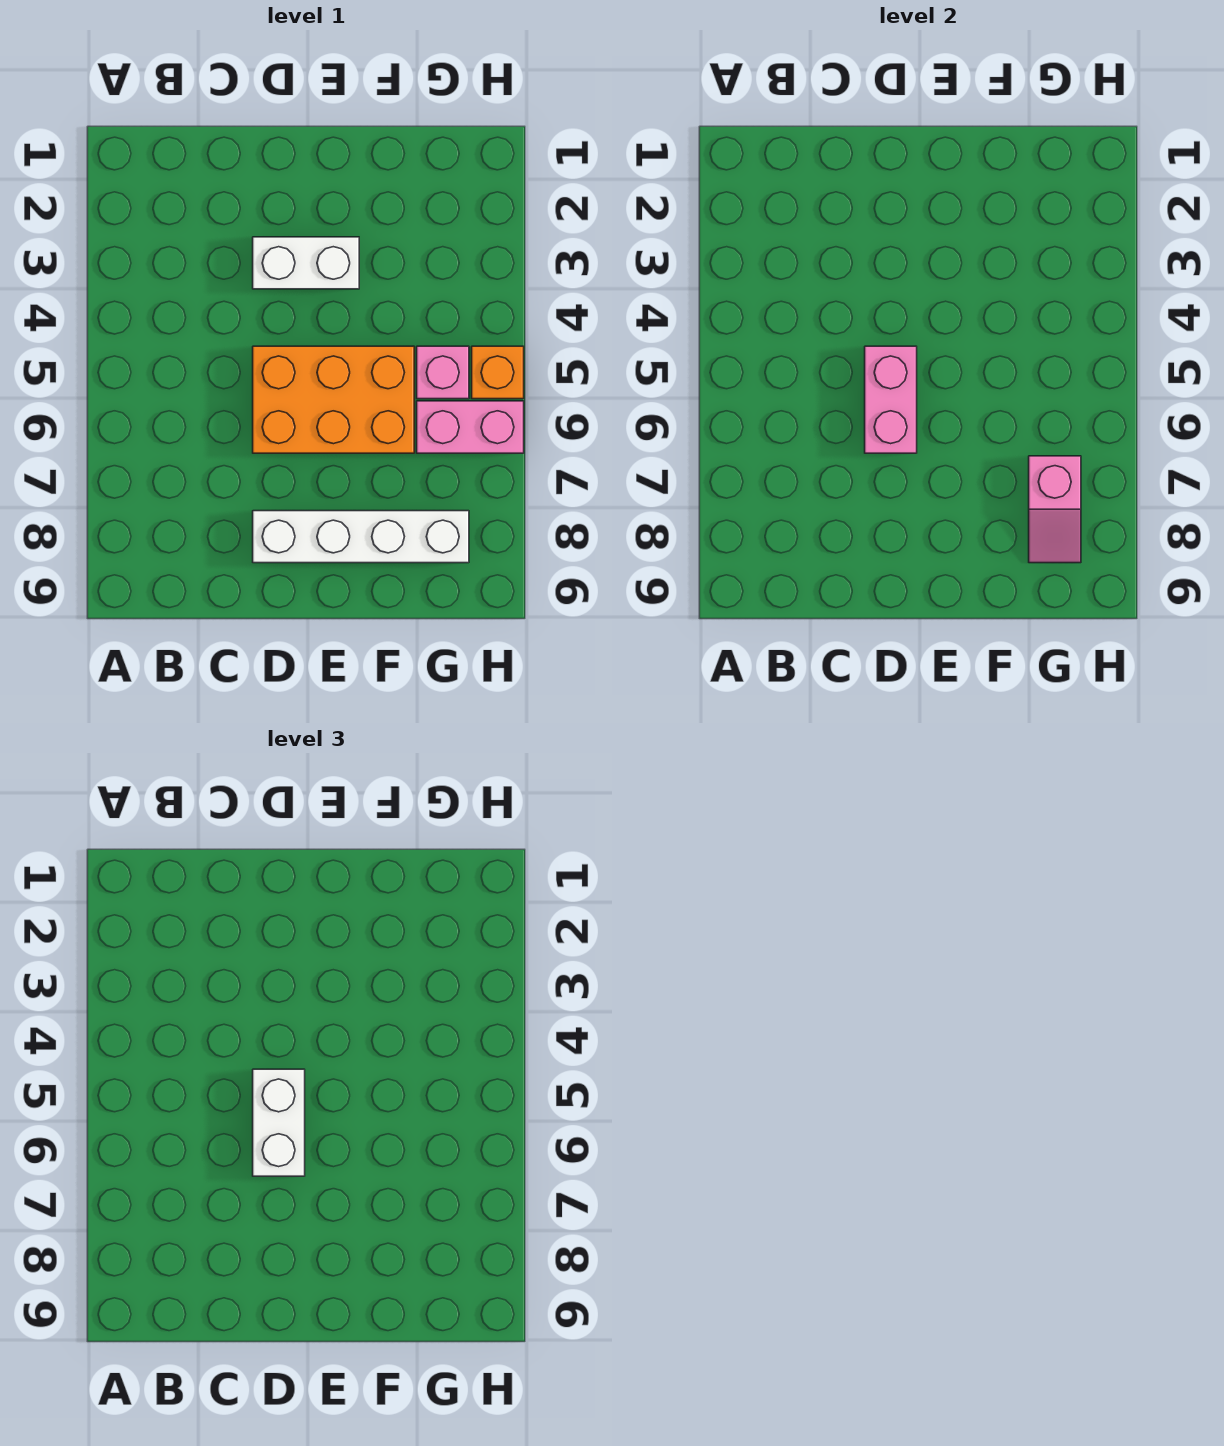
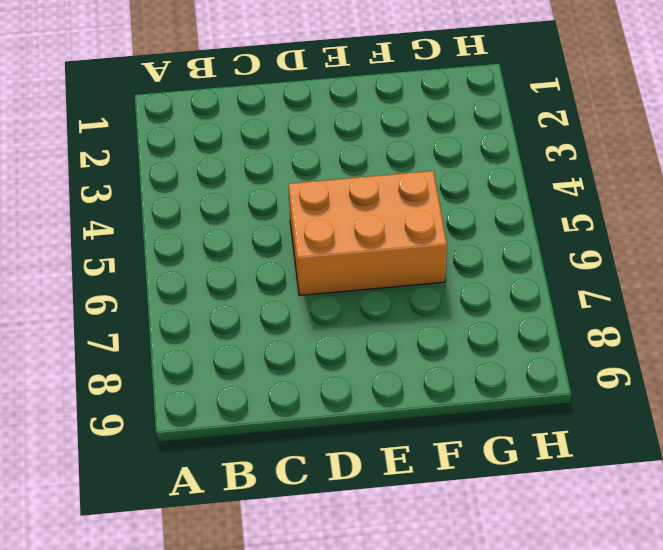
none -> white 1x2 brick [253,237,359,289]
none -> white 1x4 brick [253,511,469,563]

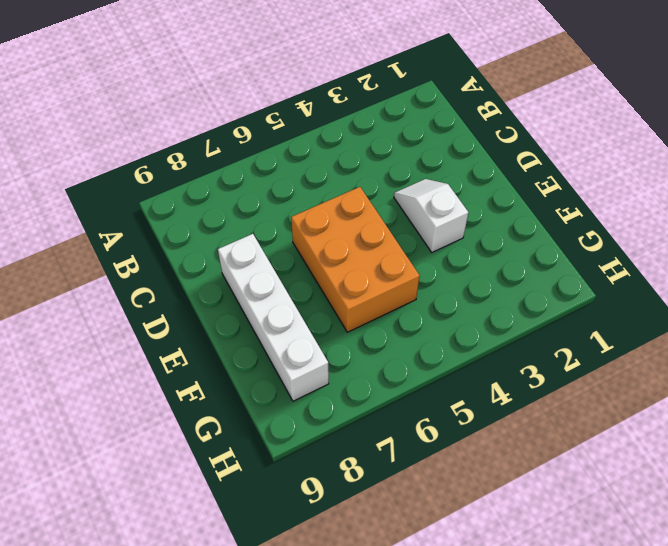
white 1x2 slope [394,179,468,252] -> white 1x2 brick [253,237,359,289]
none -> pink 1x1 brick [417,346,469,399]
none -> pink 1x2 brick [417,401,524,453]

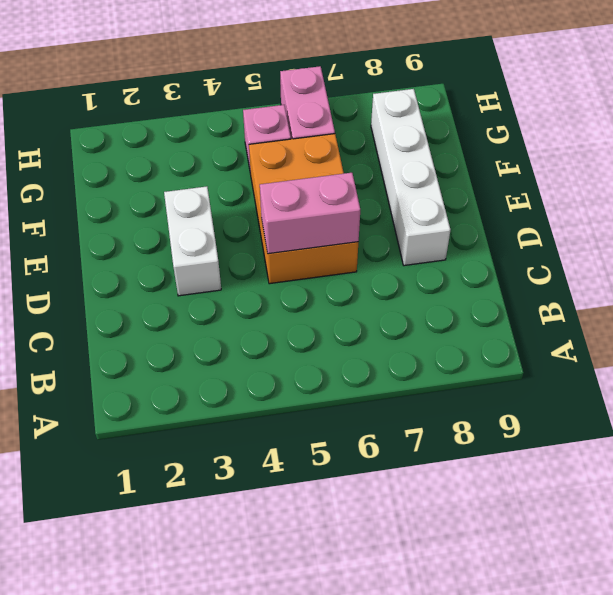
none -> orange 1x1 brick [472,346,524,399]
none -> pink 1x2 slope [1029,456,1081,563]

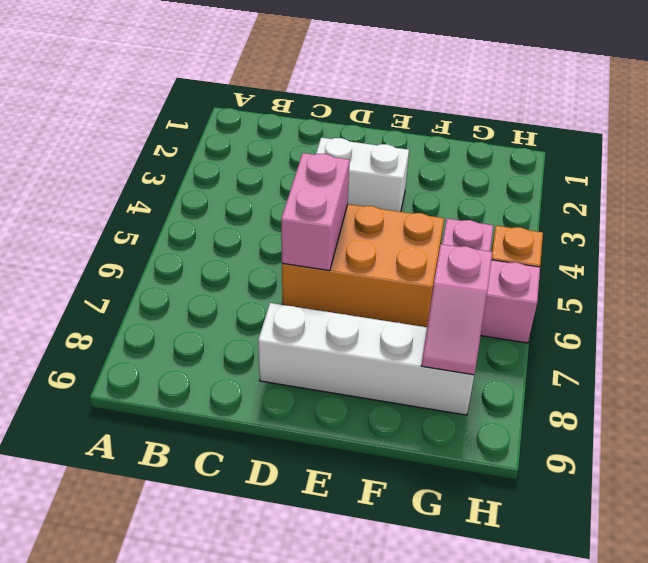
none -> white 1x2 brick [253,1069,305,1176]

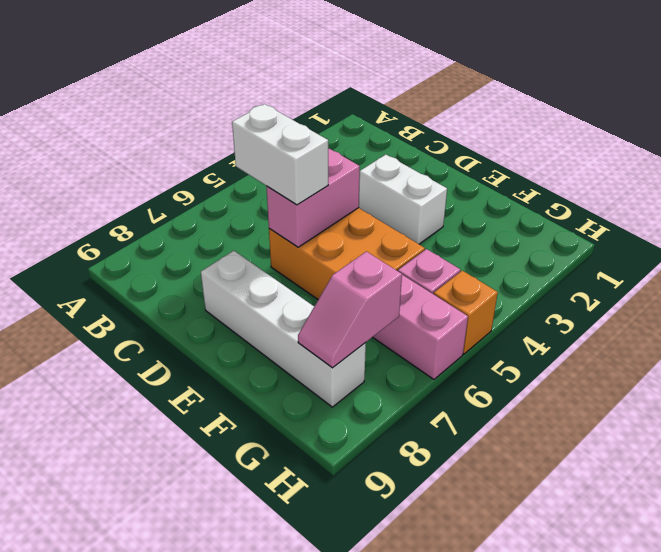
white 1x2 brick [232,104,328,205] -> white 1x2 brick turned to [253,1069,305,1176]

